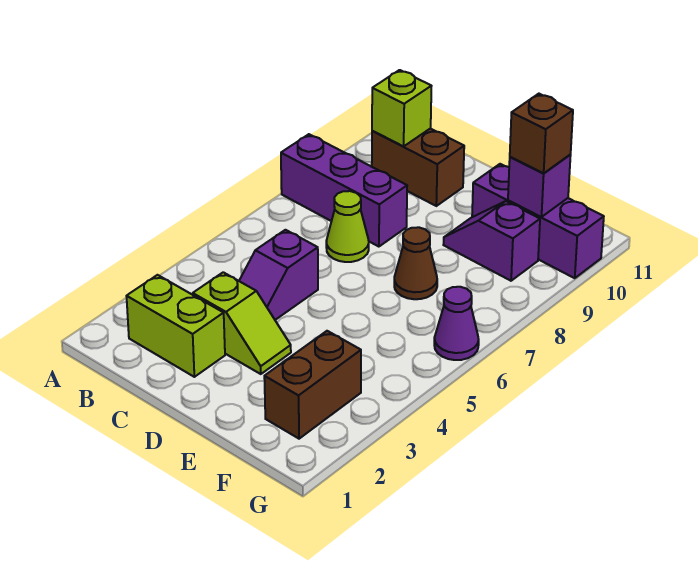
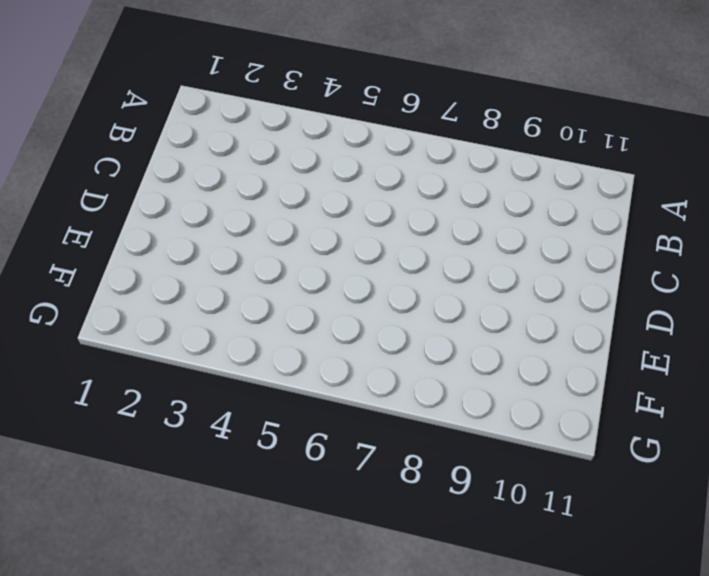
none -> purple 1x3 brick [281,134,407,247]
none -> lime 1x2 brick [127,275,225,377]
none -> brown 1x2 brick [372,129,464,206]

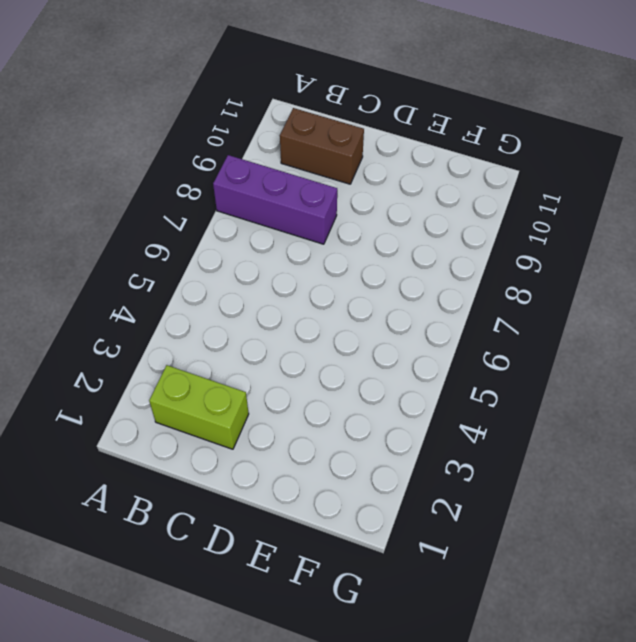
none -> lime 1x2 slope [193,272,291,374]
none -> purple 1x2 slope [239,230,318,320]
none -> lime 1x1 cone [326,191,369,262]

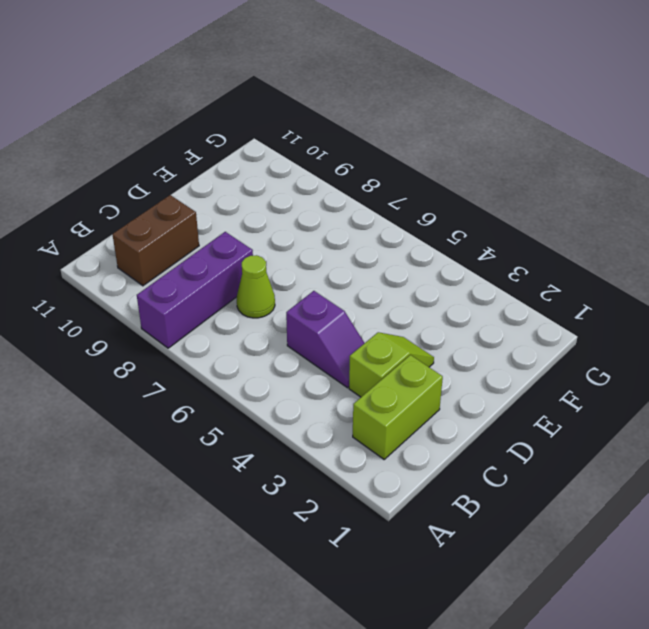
none -> brown 1x1 cone [394,227,437,299]
none -> purple 1x2 slope [443,201,540,281]
none -> purple 1x3 brick [472,164,604,278]

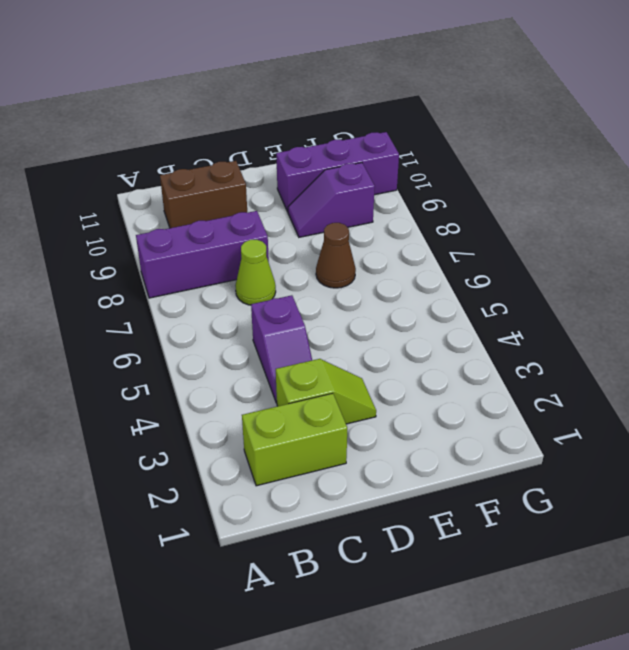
none -> brown 1x2 brick [264,331,361,439]
none -> purple 1x1 cone [434,287,479,360]
none -> lime 1x1 brick [372,70,431,146]

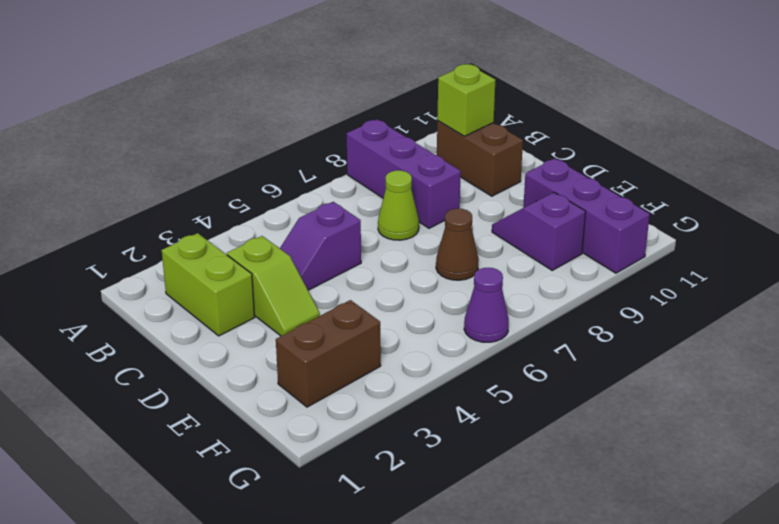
none -> purple 1x1 brick [508,155,571,217]
none -> brown 1x1 brick [510,94,573,173]

